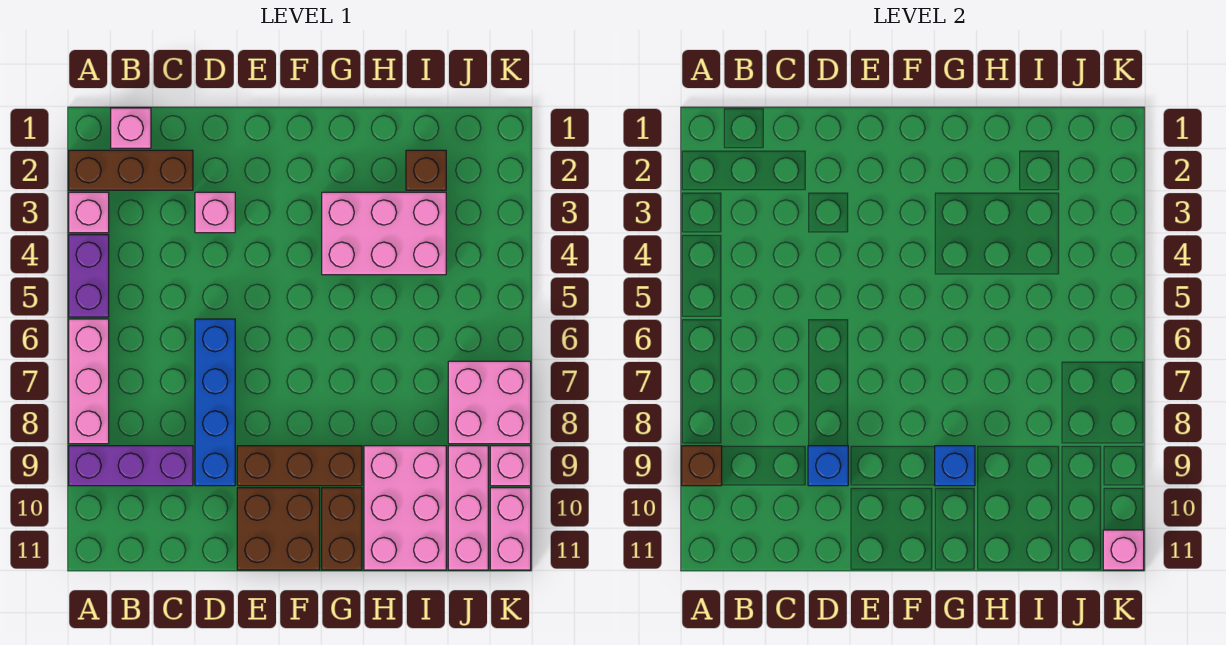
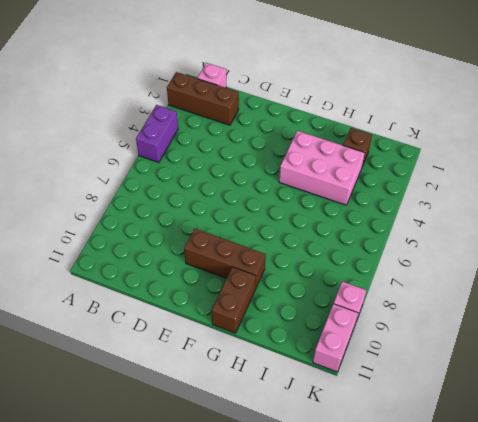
none -> pink 1x1 brick [69,192,109,233]
none -> pink 1x3 brick [69,319,109,444]
none -> purple 1x3 brick [69,446,193,486]

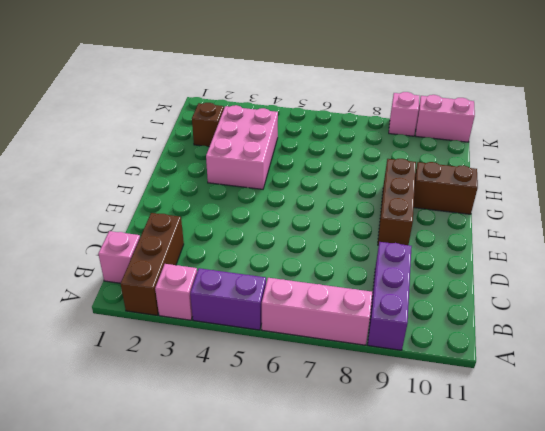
none -> pink 1x1 brick [195,192,235,233]
none -> blue 1x4 brick [195,319,235,486]
none -> brown 2x2 brick [237,488,320,570]

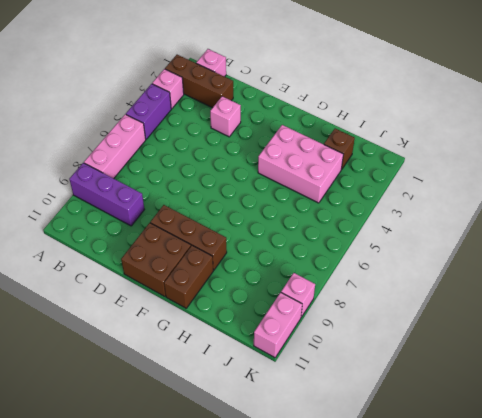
none -> blue 1x4 brick [195,319,235,486]
none -> pink 2x3 brick [364,446,446,570]
none -> pink 2x2 brick [448,361,531,444]

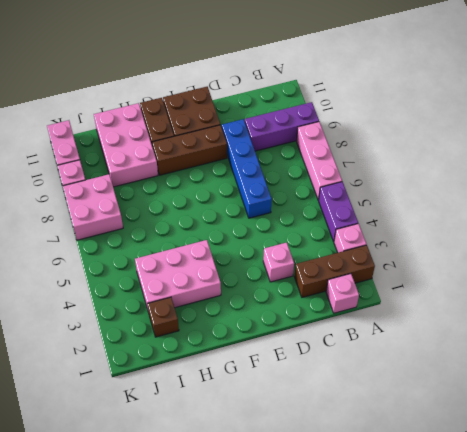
none -> pink 1x3 brick [448,446,488,570]
none -> brown 1x1 brick [682,446,722,486]
none -> blue 1x1 brick [808,446,848,486]

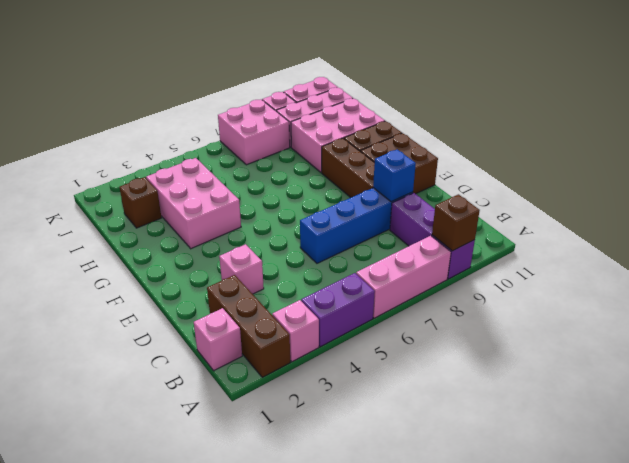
none -> blue 1x1 brick [935,446,975,486]
none -> pink 1x1 brick [1103,530,1144,570]

